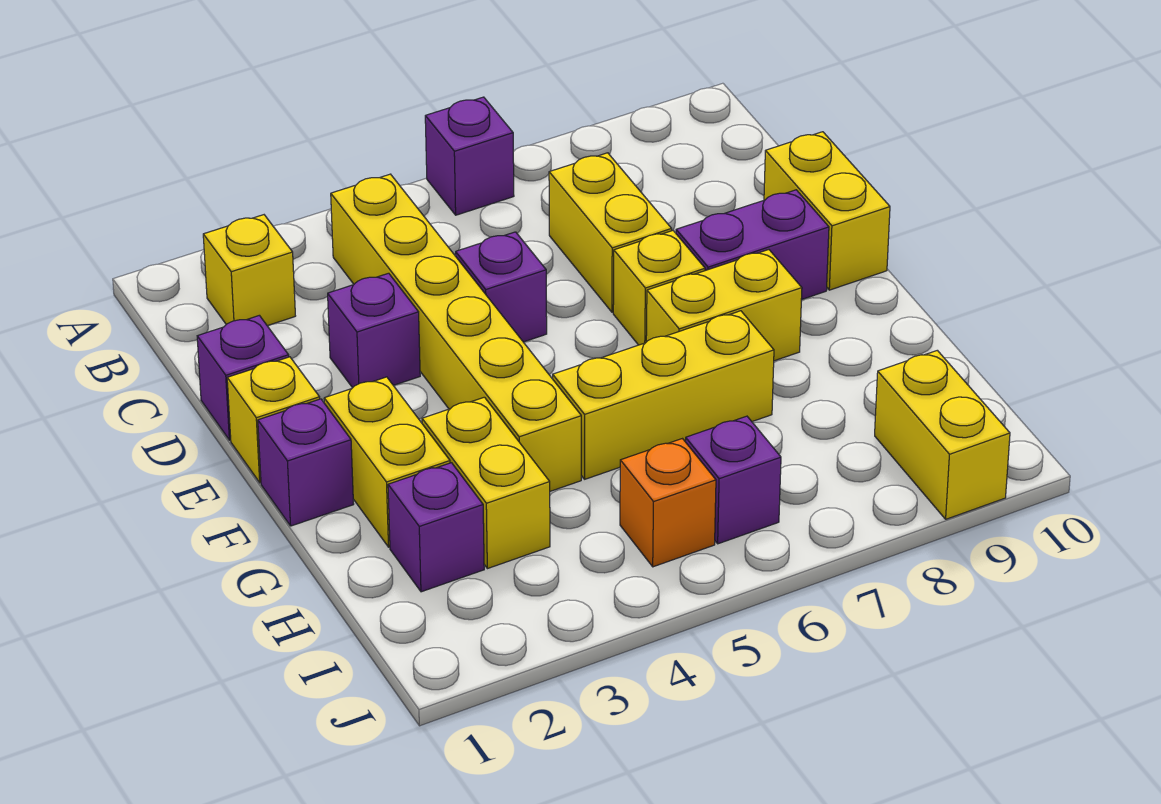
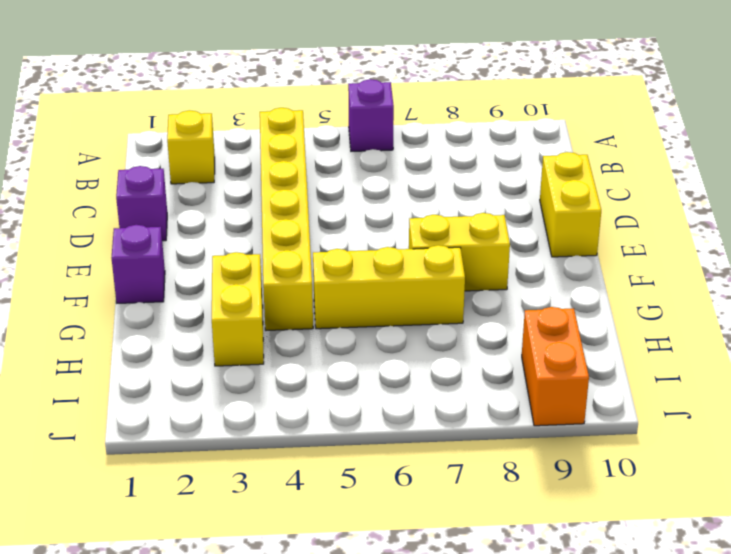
orange 1x2 brick [522,307,589,426] -> yellow 1x2 brick [875,350,1010,519]
none -> yellow 1x2 brick [549,153,672,312]
none -> purple 1x1 brick [328,273,420,388]
none -> purple 1x1 brick [456,232,547,342]

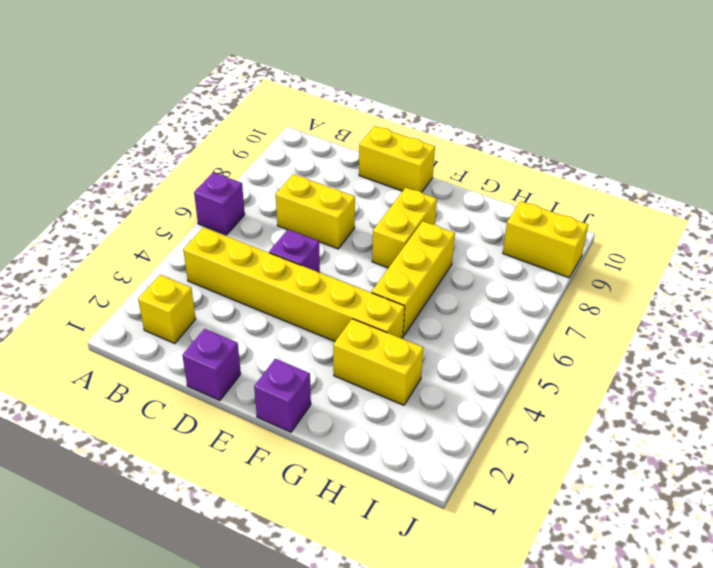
none -> purple 1x1 brick [328,273,420,388]
none -> yellow 1x1 brick [227,357,320,483]
none -> yellow 1x1 brick [613,231,705,345]

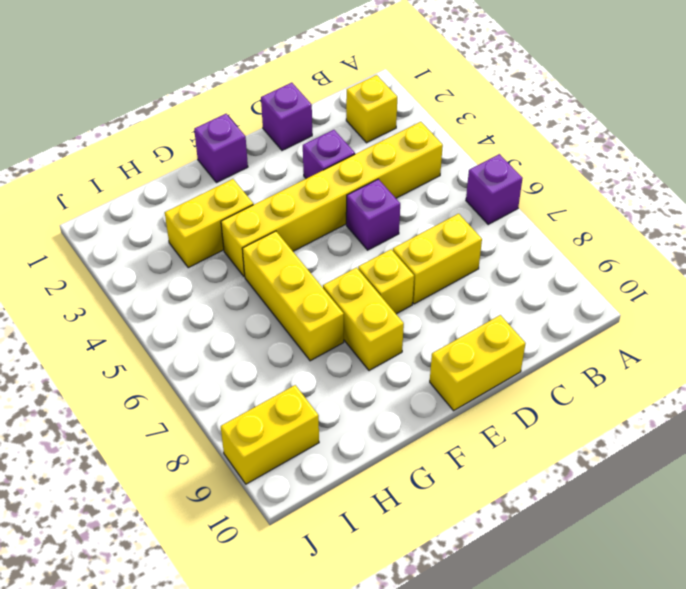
none -> yellow 1x1 brick [227,357,320,483]
none -> purple 1x2 brick [676,190,829,300]
none -> yellow 1x2 brick [324,377,450,547]

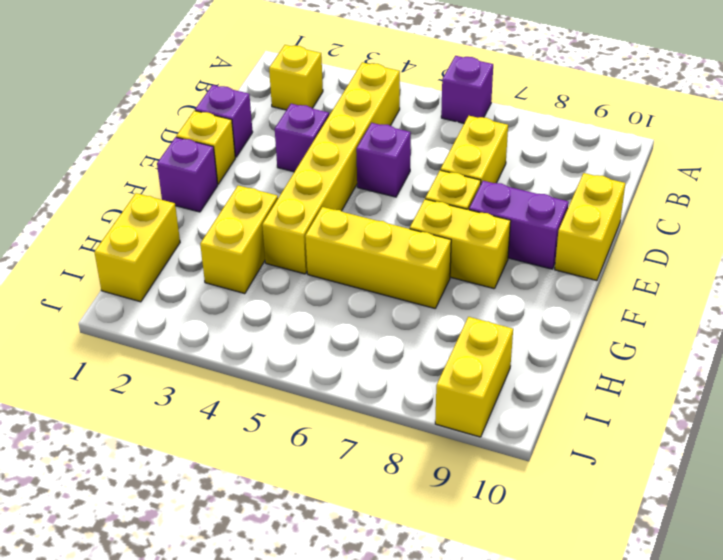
yellow 1x2 brick [94,193,180,302] -> yellow 1x2 brick moved to [324,377,450,547]
none -> purple 1x1 brick [388,463,484,592]
none -> orange 1x1 brick [620,439,716,567]
none -> purple 1x1 brick [686,416,781,544]

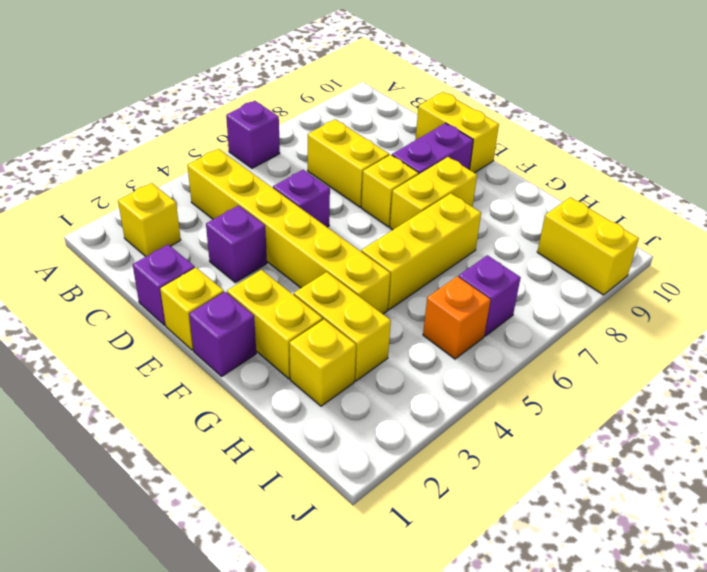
yellow 1x1 brick [289,319,356,406] -> purple 1x1 brick [388,463,484,592]

